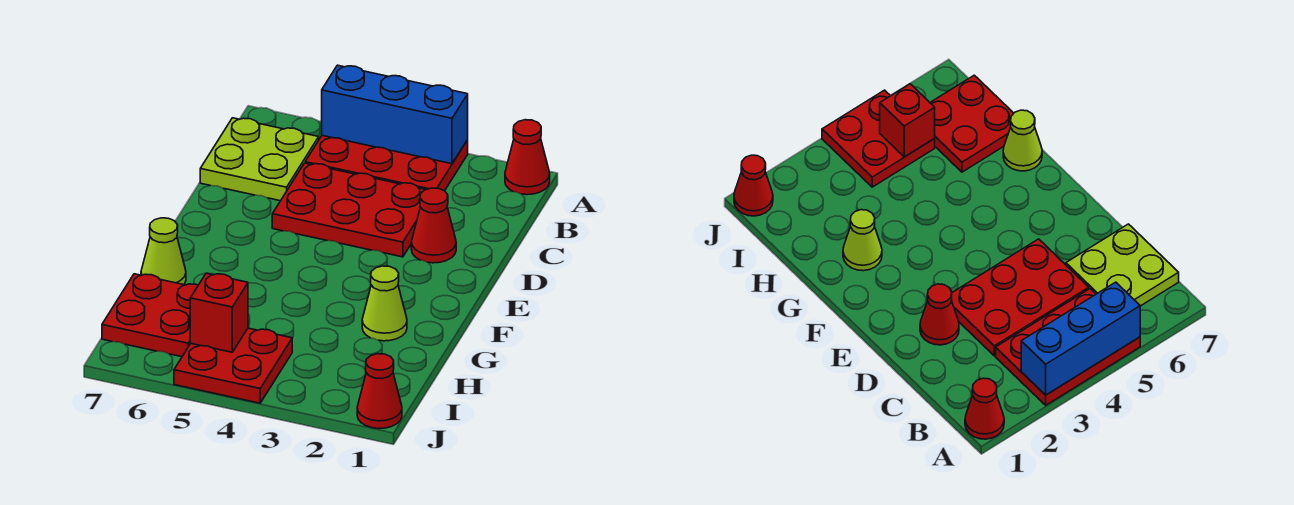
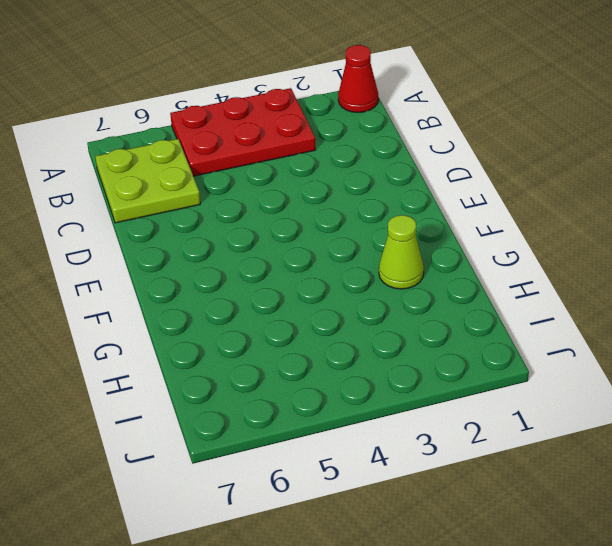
none -> red 2x3 plate [272,163,425,257]
none -> red 1x1 cone [411,188,456,263]
none -> lime 1x1 cone [141,218,186,285]

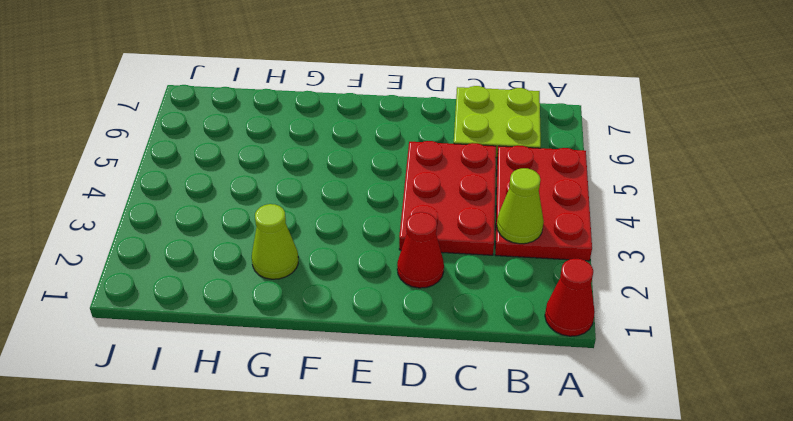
lime 1x1 cone [497,168,544,244] -> lime 1x1 cone moved to [141,218,186,285]
none -> red 2x2 plate [102,274,198,357]
none -> red 2x2 plate [174,328,292,403]
none -> red 1x1 cone [357,354,402,429]

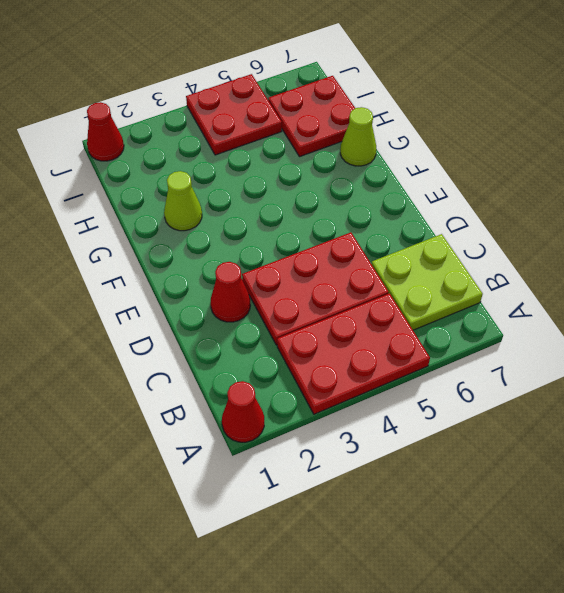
none -> blue 1x3 brick [322,65,468,164]
none -> red 1x1 brick [190,273,248,352]

